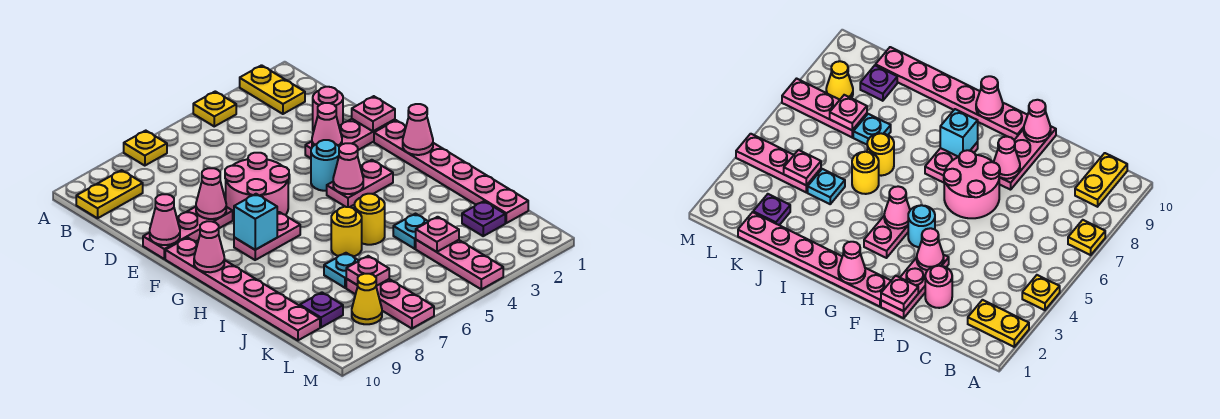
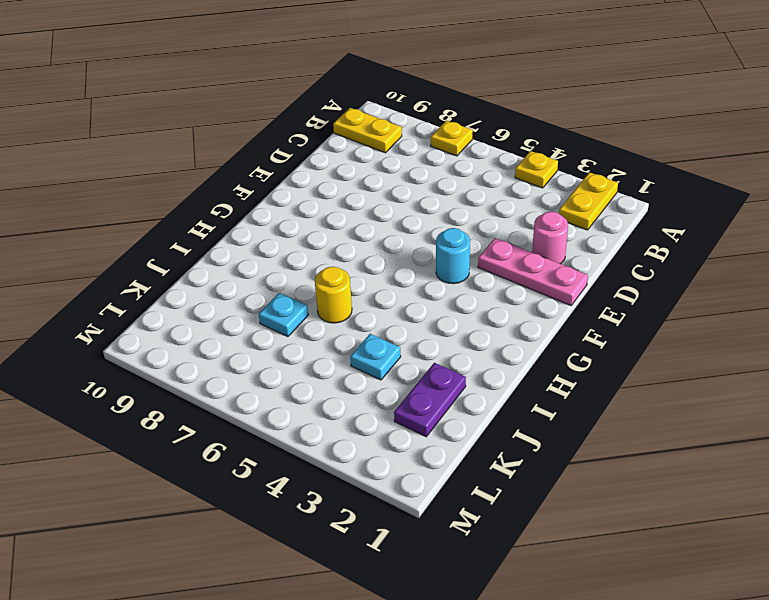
purple 1x2 plate [394,363,466,437] -> purple 1x1 plate [462,201,505,236]
none -> pink 2x2 round brick [225,153,289,220]
none -> pink 1x3 plate [143,207,233,259]
none -> pink 1x6 plate [374,120,528,223]
none -> pink 1x6 plate [165,238,320,340]

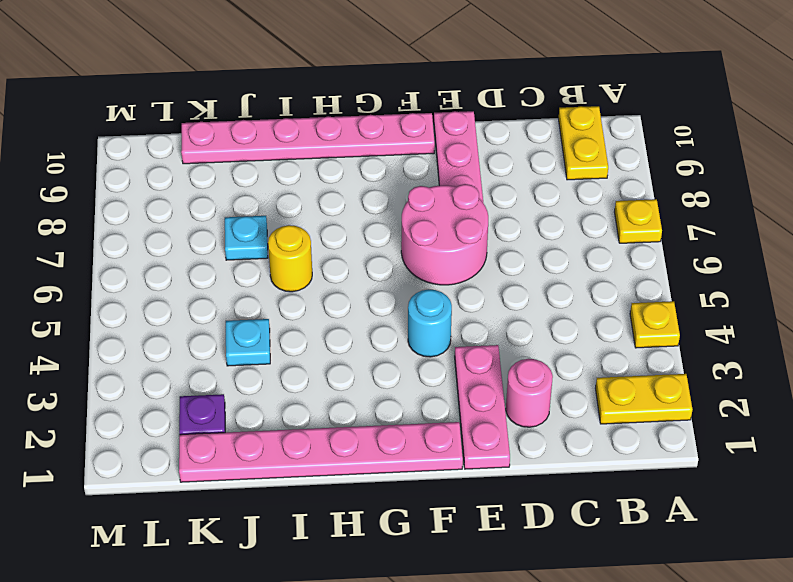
none -> pink 1x2 plate [327,160,393,207]
none -> pink 1x2 plate [234,212,300,260]
none -> yellow 1x1 round brick [354,194,385,245]
none -> pink 1x3 plate [416,240,503,289]

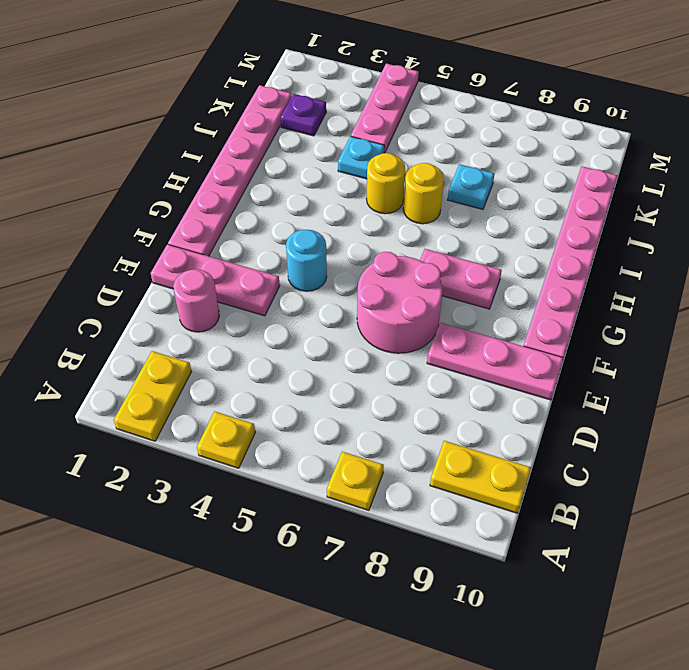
none -> pink 1x2 plate [327,160,393,207]
none -> pink 1x3 plate [346,279,434,329]
none -> purple 1x1 plate [300,292,343,327]
none -> yellow 1x1 cone [352,274,382,324]

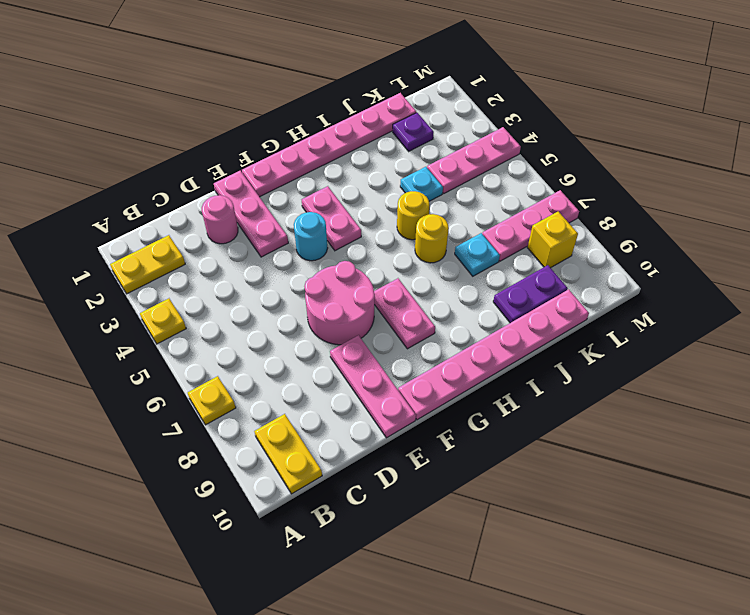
purple 1x2 plate [493,265,568,323] -> purple 1x1 plate [300,292,343,327]
yellow 1x1 brick [528,212,578,268] -> yellow 1x1 cone [352,274,382,324]
none -> pink 1x1 plate [352,96,395,131]
none -> pink 1x1 cone [312,103,342,147]
none -> pink 1x1 cone [196,168,226,219]
none -> pink 1x1 cone [150,194,180,245]

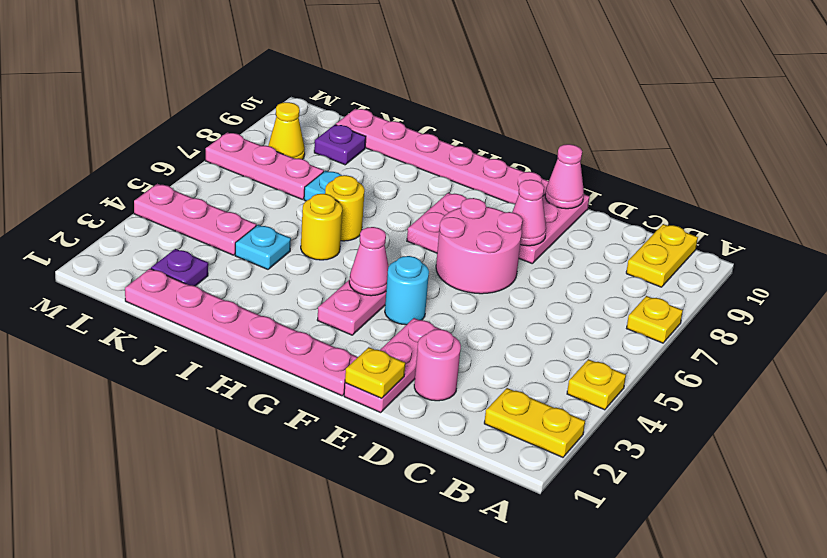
yellow 1x1 plate [345,347,405,398] -> pink 1x1 plate [352,96,395,131]
none -> pink 1x1 cone [312,103,342,147]
none -> pink 1x1 cone [403,104,433,155]
none -> cyan 1x1 brick [234,194,277,250]
none -> pink 1x1 cone [194,221,224,272]

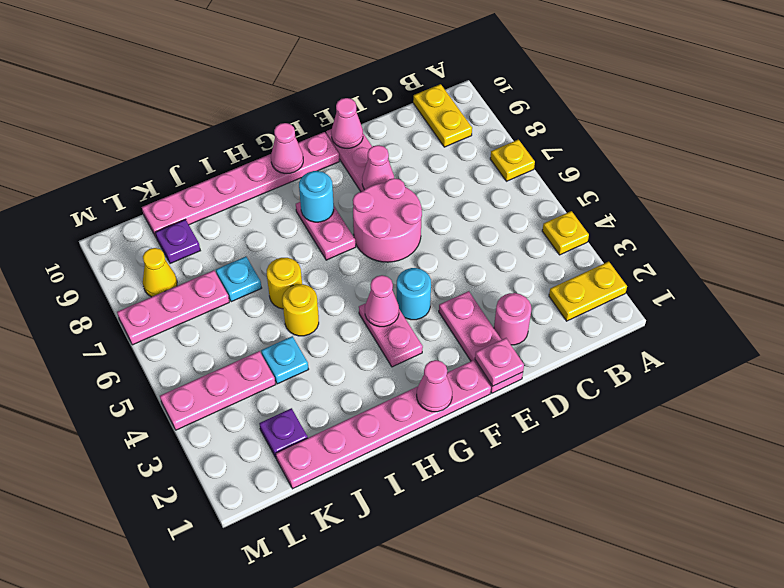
cyan 1x1 round brick [299,171,334,222] -> cyan 1x1 brick [234,194,277,250]
none -> pink 1x1 cone [312,103,342,147]
none -> pink 1x1 plate [416,217,459,252]
none -> pink 1x1 plate [346,256,389,286]

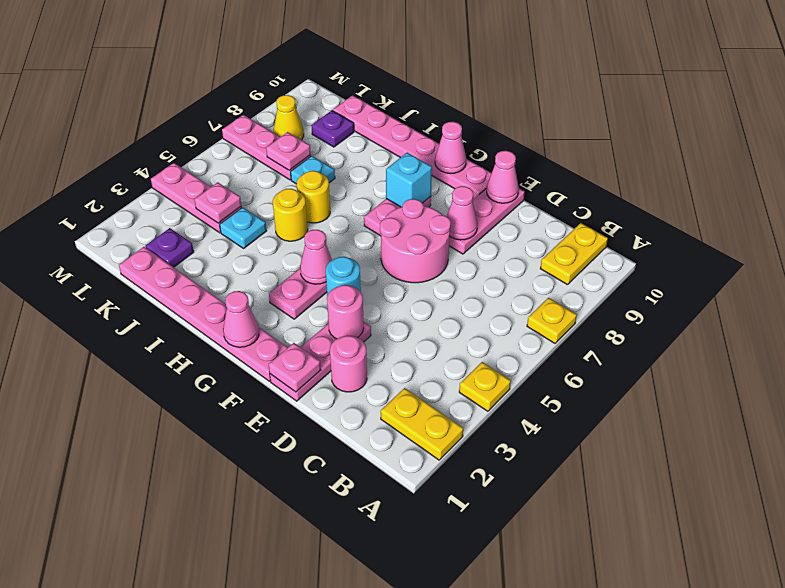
pink 1x1 round brick [327,285,364,339] -> pink 1x1 cone [312,103,342,147]

